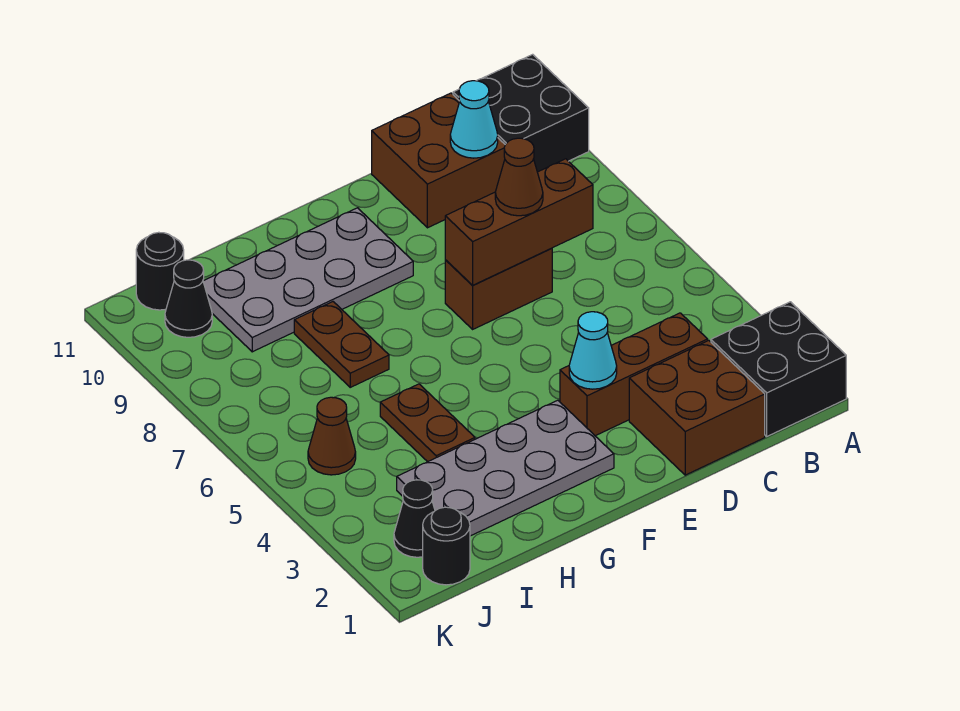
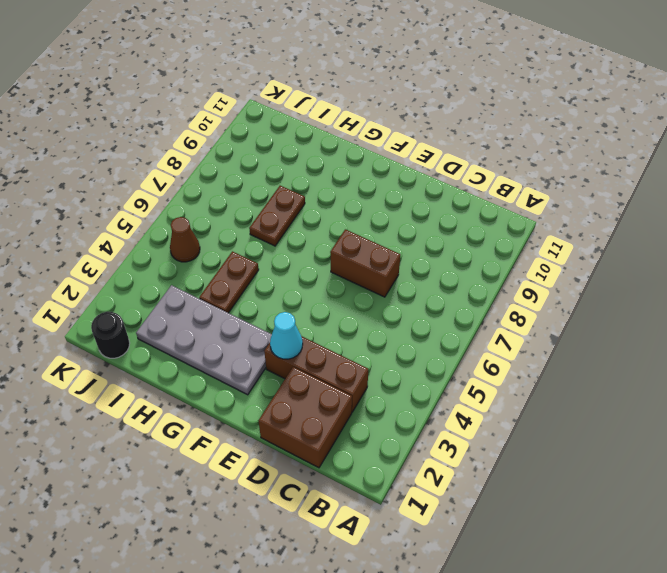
none -> black 2x2 brick [711,302,846,436]
none -> black 2x2 brick [453,54,589,172]
none -> brown 2x2 brick [372,93,505,228]

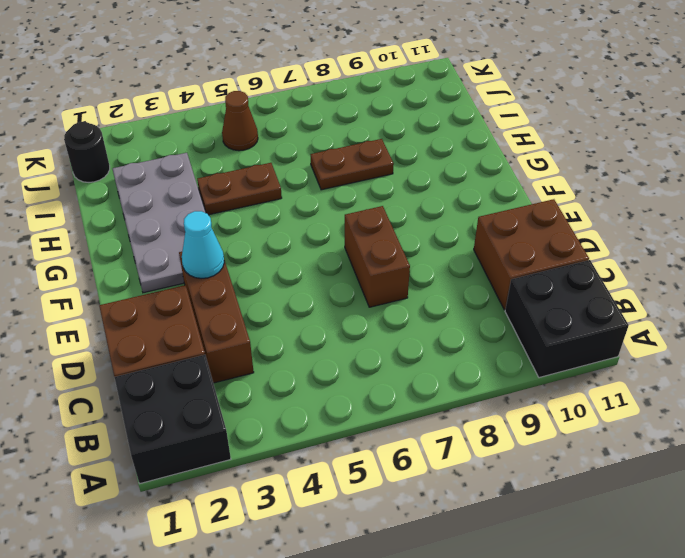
none -> grey 2x4 plate [203,208,413,352]
none -> black 1x1 cone [394,480,435,557]
none -> black 1x1 cone [165,260,212,337]

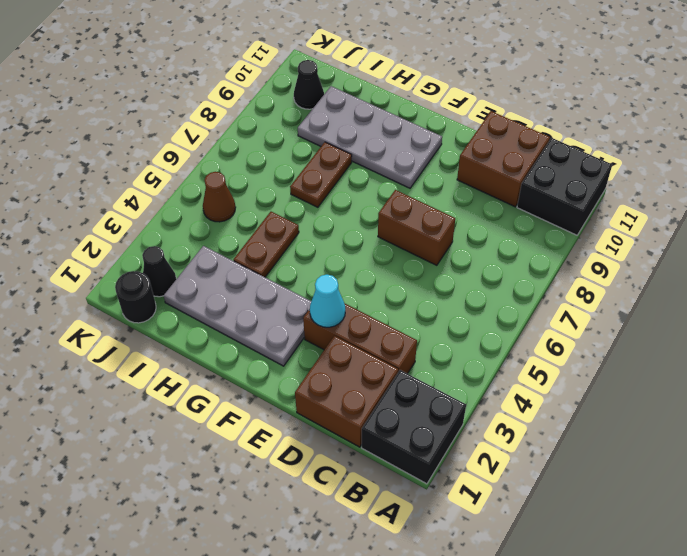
none -> black 1x1 round brick [136,232,184,310]
none -> brown 1x3 brick [445,159,593,285]
none -> cyan 1x1 cone [450,81,498,158]

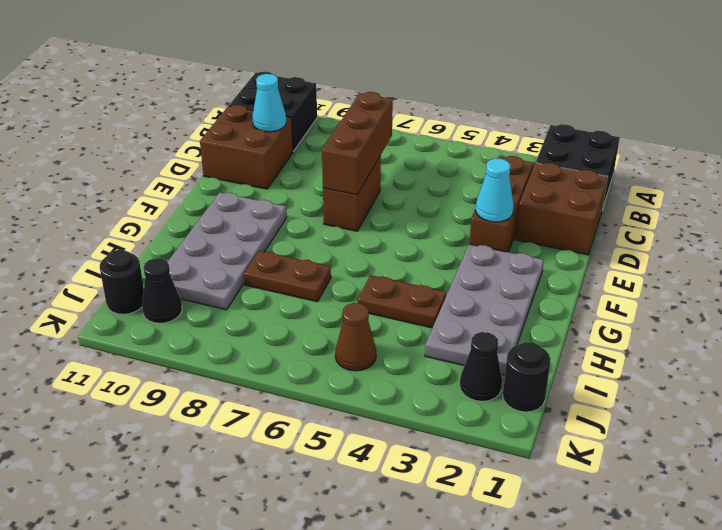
none -> brown 1x1 cone [495,138,543,216]

